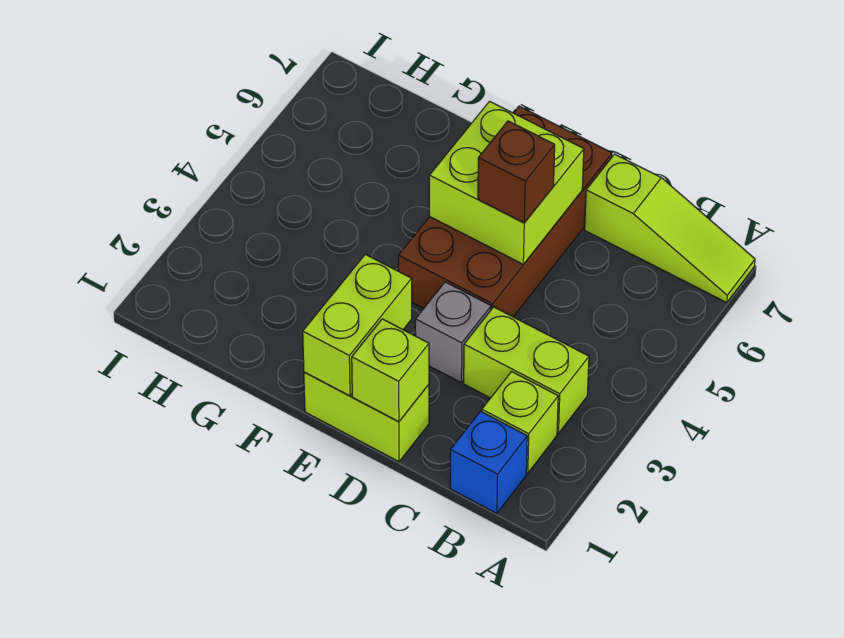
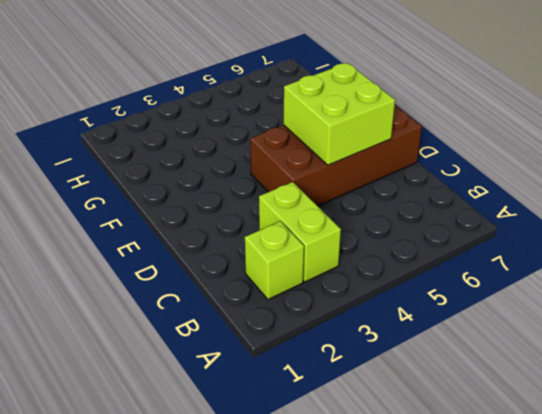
none -> lime 1x3 slope [585,154,755,303]
none -> blue 1x1 brick [450,411,527,513]

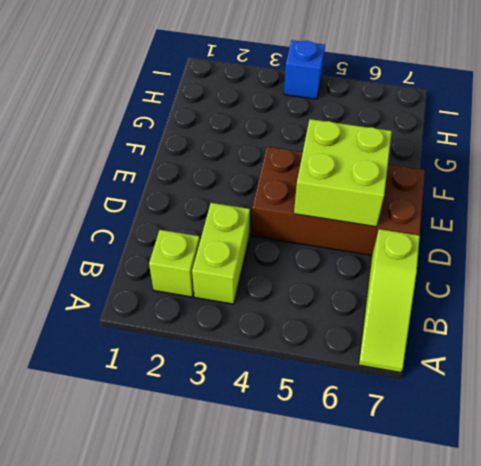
blue 1x1 brick [284,40,325,99] -> blue 1x1 brick moved to [450,411,527,513]
none -> lime 1x2 brick [304,372,429,462]
none -> grey 1x1 brick [415,282,491,382]

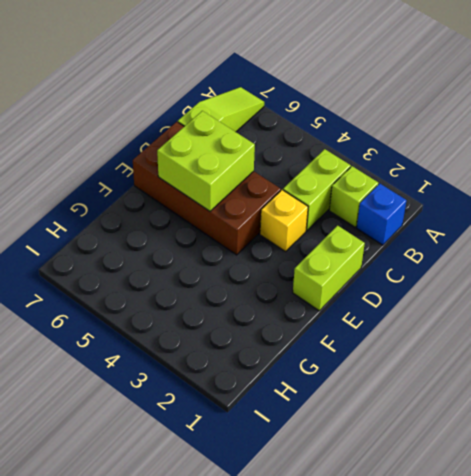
yellow 1x1 brick [260,190,308,252] -> grey 1x1 brick [415,282,491,382]
none -> lime 1x1 brick [352,319,429,422]
none -> lime 1x2 brick [303,254,412,396]

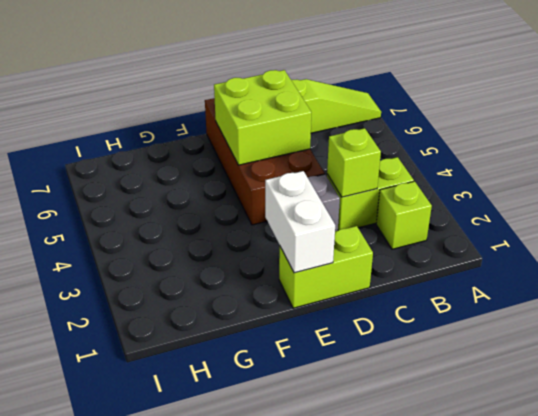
lime 1x1 brick [327,128,381,197] -> lime 1x1 brick moved to [352,319,429,422]
white 1x2 brick [265,171,335,273] -> lime 1x2 brick [303,254,412,396]
none -> blue 1x1 brick [450,411,527,513]
none -> brown 1x1 brick [478,121,555,223]

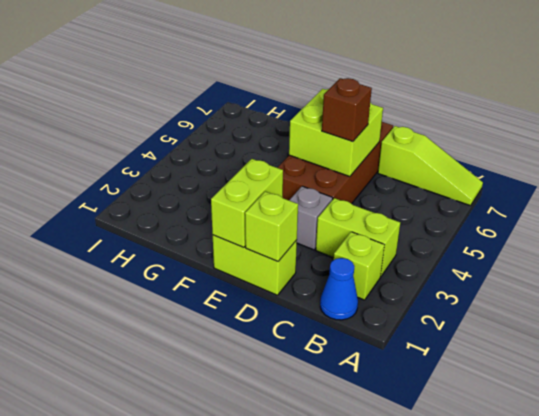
blue 1x1 cone [320,258,358,320] -> blue 1x1 brick [450,411,527,513]

